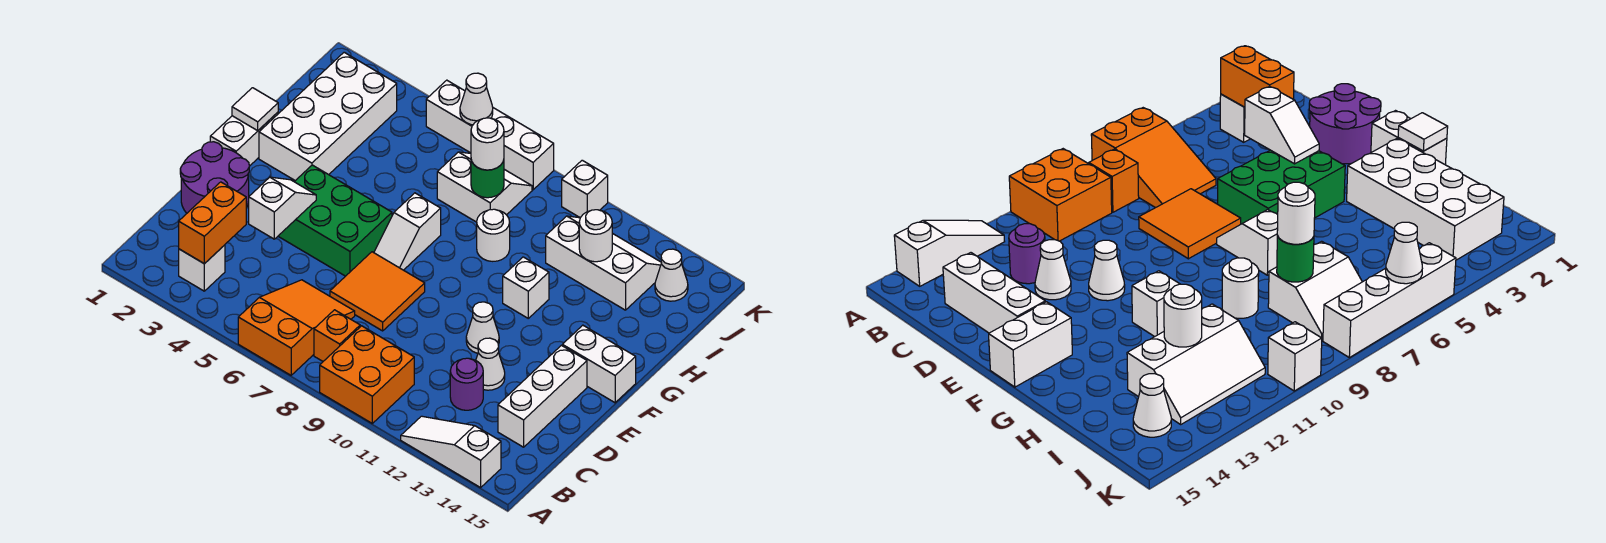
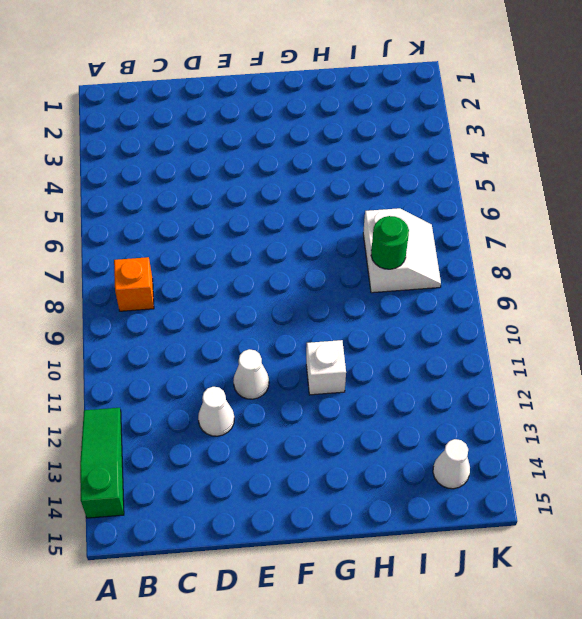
green 1x3 slope [80,408,124,518] -> white 1x3 slope [401,416,501,488]
none -> orange 2x3 slope [238,280,355,375]
none -> orange 2x2 brick [320,326,414,423]
none -> white 1x1 brick [179,245,225,291]
none -> purple 1x1 round brick [450,358,483,410]

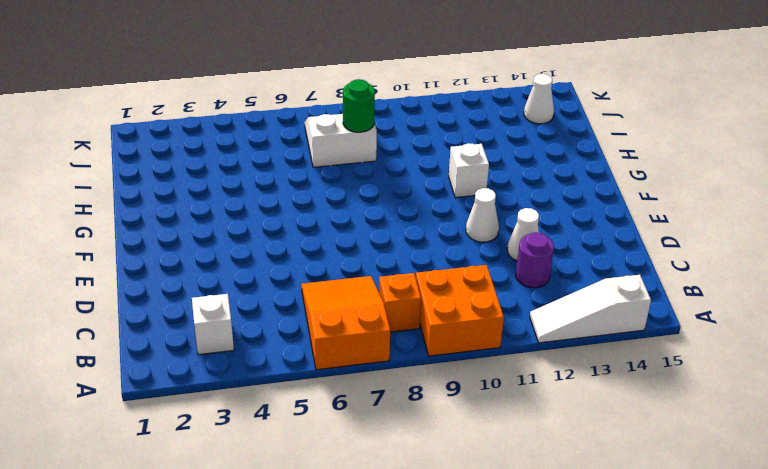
none -> white 1x3 brick [498,345,587,447]
none -> purple 2x2 round brick [180,142,249,213]
none -> orange 2x2 tile [330,252,425,331]
none -> green 2x3 brick [278,165,392,276]

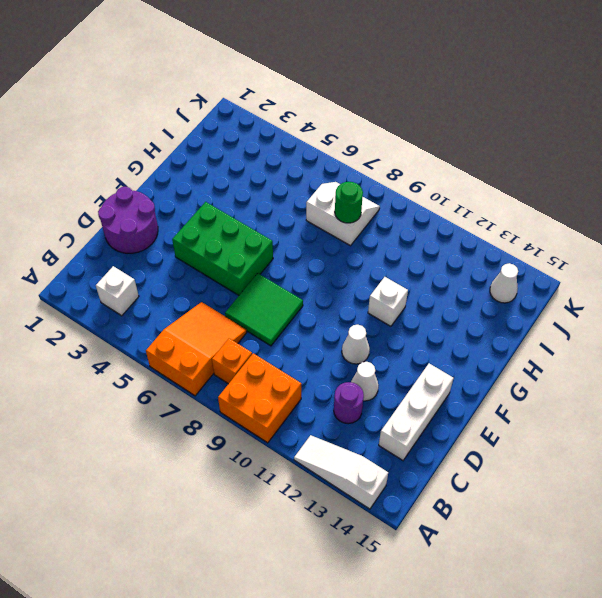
green 2x2 tile [225,274,303,346] -> orange 2x2 tile [330,252,425,331]
none -> white 1x2 brick [210,112,278,166]
none -> white 1x2 slope [374,193,441,270]
none -> white 1x2 brick [562,325,636,403]
none -> white 2x4 brick [259,52,397,181]

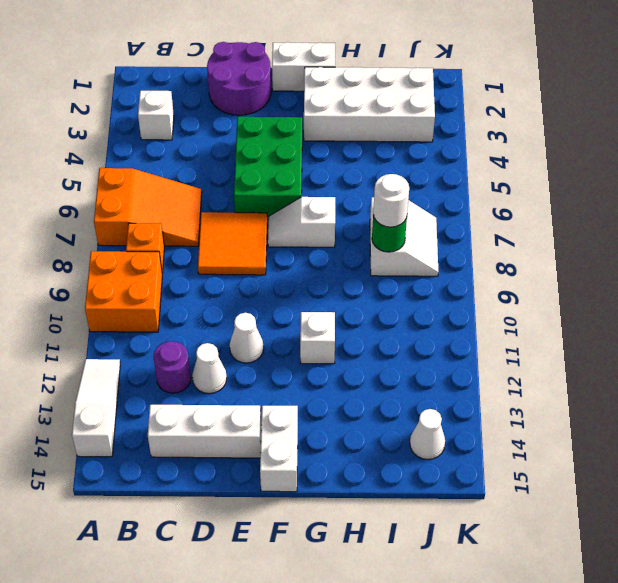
none -> white 1x1 round brick [477,209,510,261]
none -> white 2x3 slope [546,216,661,310]
none -> white 1x4 brick [426,80,554,190]
none -> white 1x1 brick [562,160,608,218]

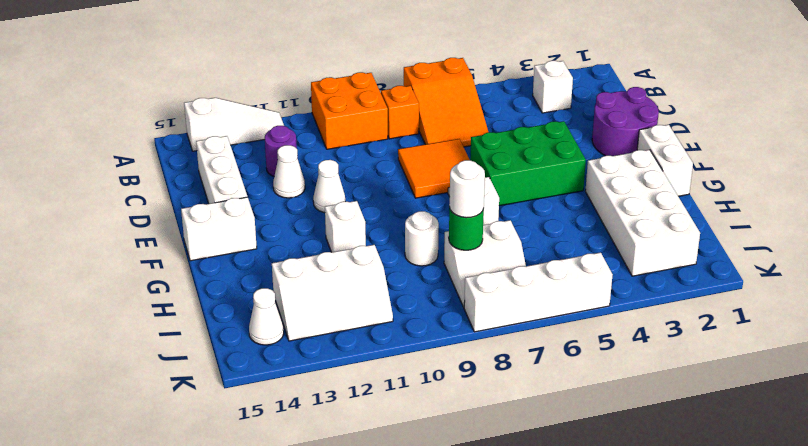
none -> white 1x1 brick [562,160,608,218]
none -> orange 1x2 brick [179,182,246,264]
none -> white 1x2 slope [249,177,316,239]
none -> white 1x1 tile [232,88,278,131]

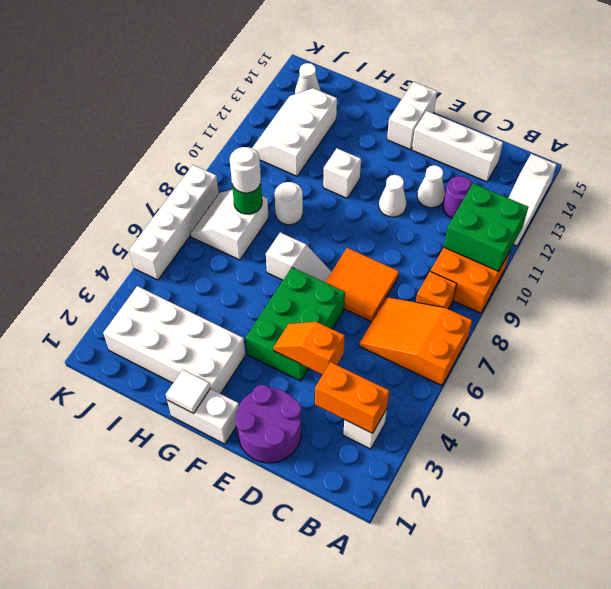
green 2x2 brick [444,183,528,271] -> none
orange 1x2 slope [273,322,345,375] -> white 1x2 slope [249,177,316,239]
none -> white 1x1 brick [562,160,608,218]
none -> white 1x1 round brick [579,210,612,262]
none -> white 1x1 cone [460,73,493,125]

